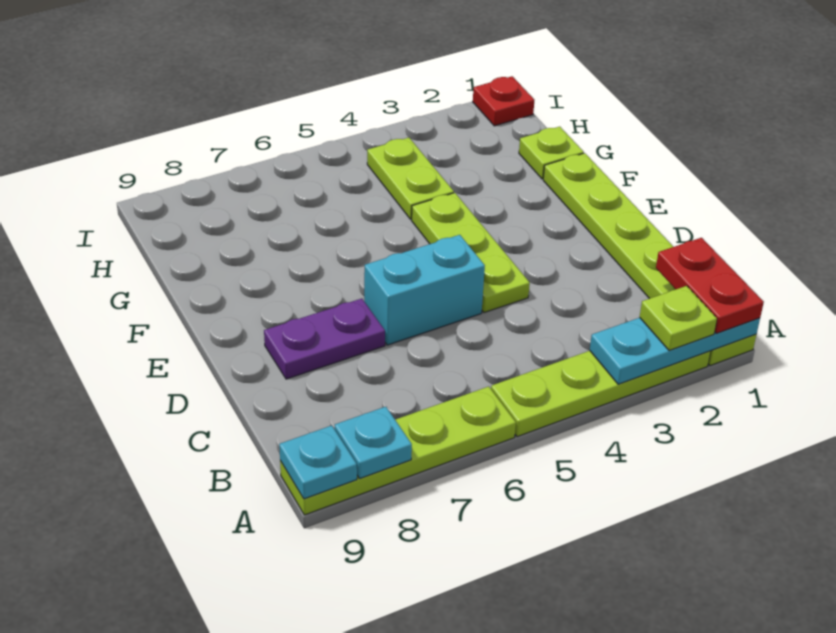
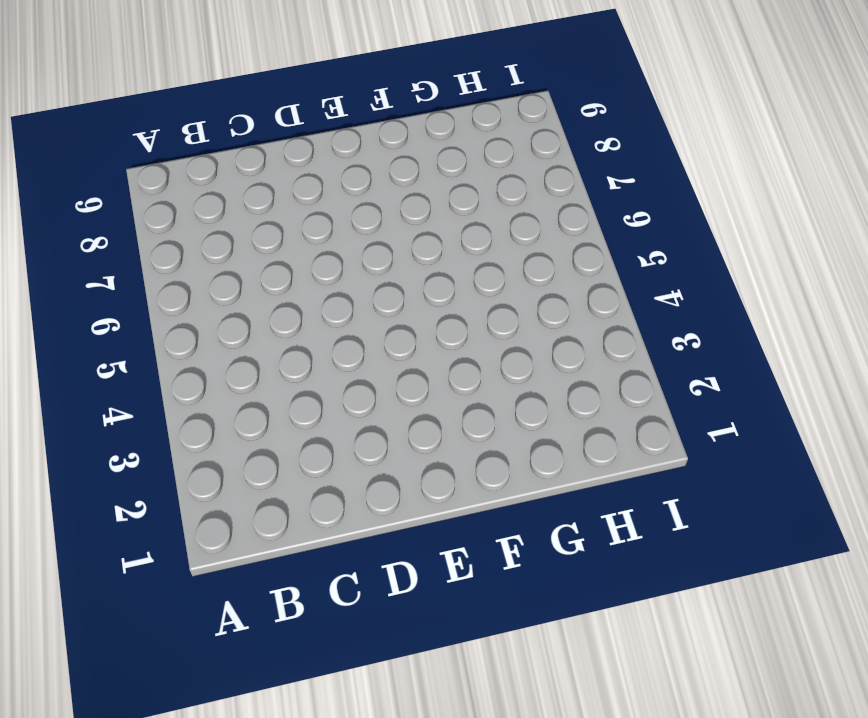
none -> lime 1x6 plate [543,153,756,366]
none -> lime 1x4 plate [491,351,711,437]
none -> lime 1x4 plate [280,386,516,515]

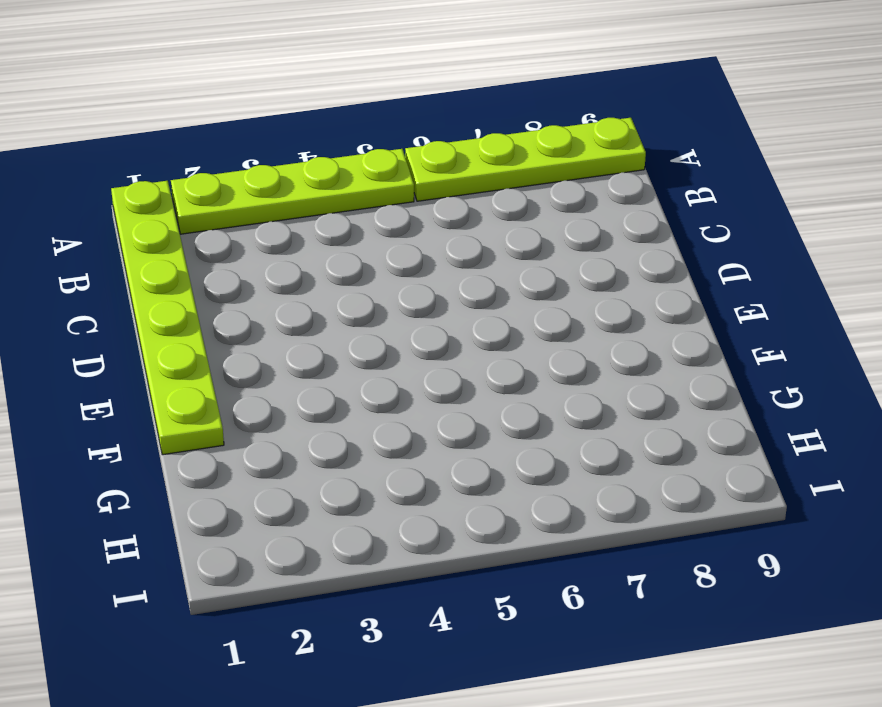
none -> lime 1x3 plate [412,193,530,313]
none -> cyan 1x2 brick [364,235,485,345]
none -> purple 1x2 plate [264,299,385,379]

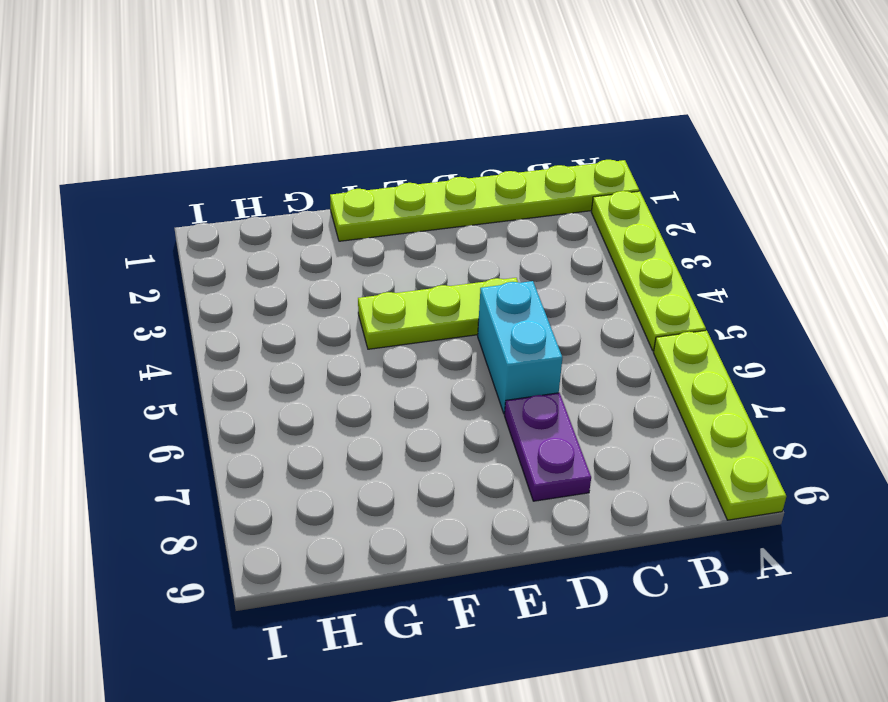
none -> lime 1x1 plate [519,127,584,179]
none -> lime 1x2 plate [367,138,454,219]
none -> red 1x1 plate [473,76,534,126]

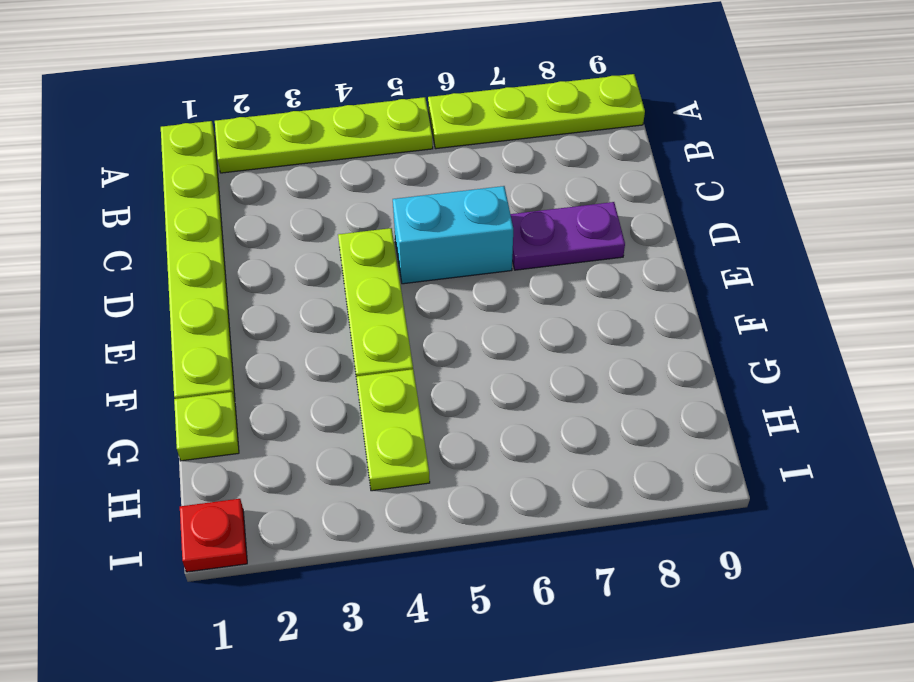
none -> cyan 1x3 plate [590,318,760,384]
none -> cyan 1x1 plate [335,407,412,479]
none -> cyan 1x1 plate [279,426,357,499]

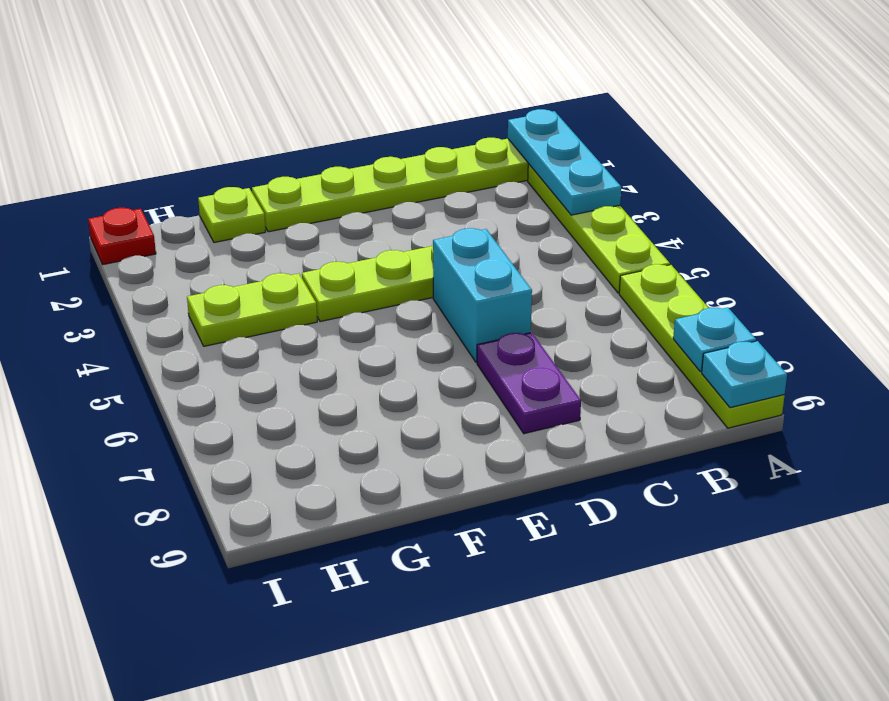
none -> red 1x2 plate [656,238,764,333]
none -> lime 1x1 plate [640,286,717,351]

